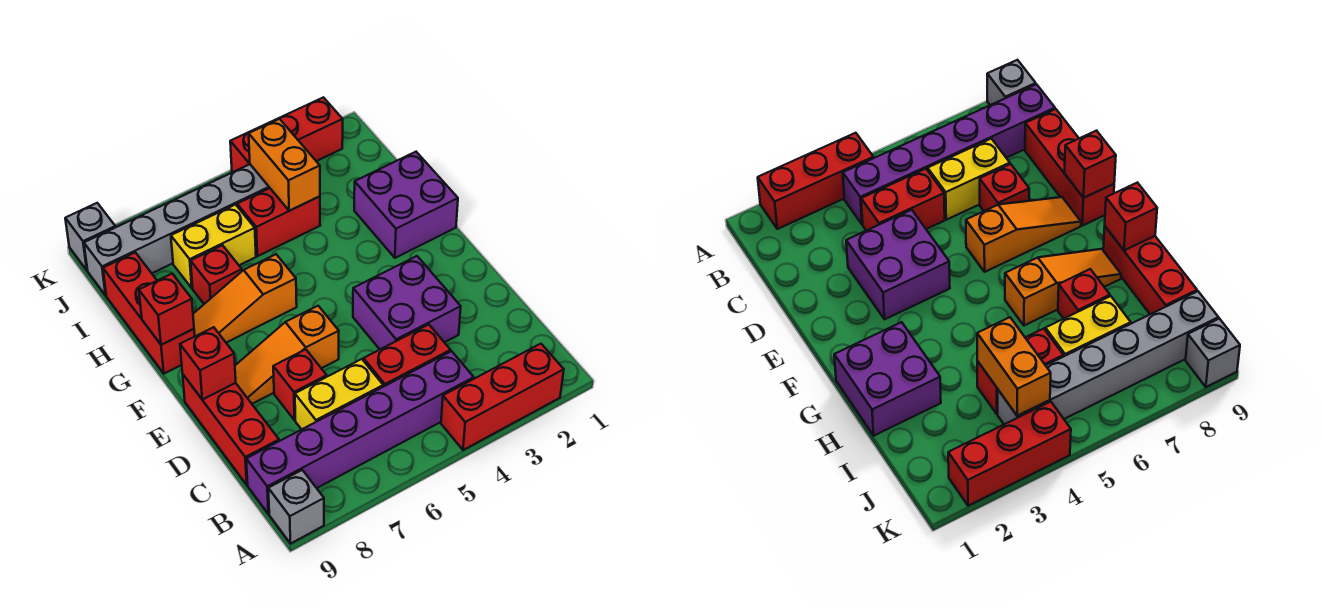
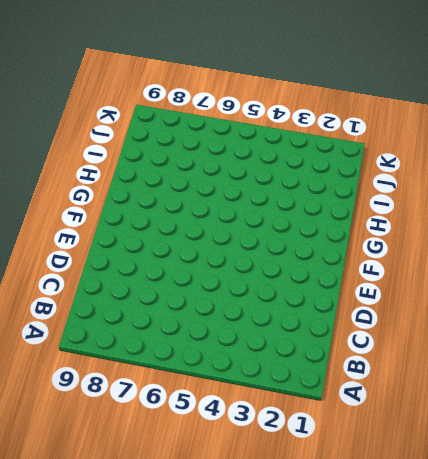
none -> red 1x3 brick [441,344,564,450]
none -> grey 1x1 brick [268,470,324,544]
none -> purple 1x6 brick [246,351,474,514]

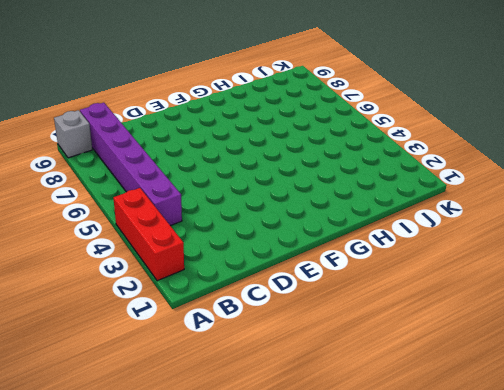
none -> red 1x2 brick [363,325,451,387]
none -> yellow 1x2 brick [295,359,383,429]
none -> red 1x3 brick [183,375,279,485]

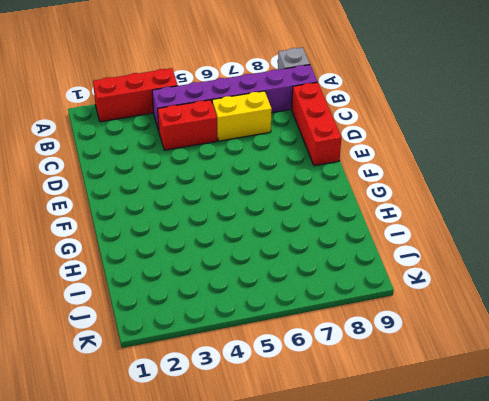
none -> purple 2x2 brick [353,256,461,349]
none -> red 1x1 brick [273,349,327,420]
none -> orange 1x3 slope [235,306,339,404]

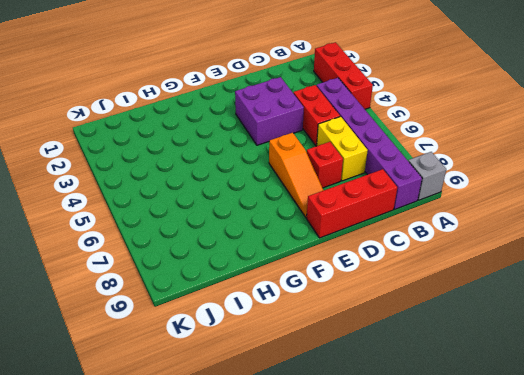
none -> purple 2x2 brick [354,152,458,258]
none -> orange 1x3 slope [193,254,297,343]
none -> red 1x3 brick [103,252,195,374]

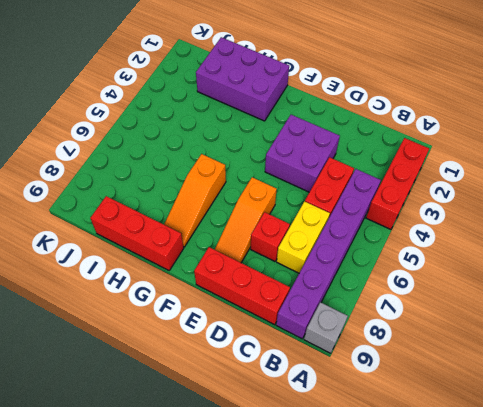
purple 2x3 brick [196,37,289,121] -> purple 2x2 brick [354,152,458,258]
none -> red 1x1 brick [191,245,242,304]
none -> red 1x2 brick [237,188,320,256]
none -> yellow 1x2 brick [171,205,256,288]

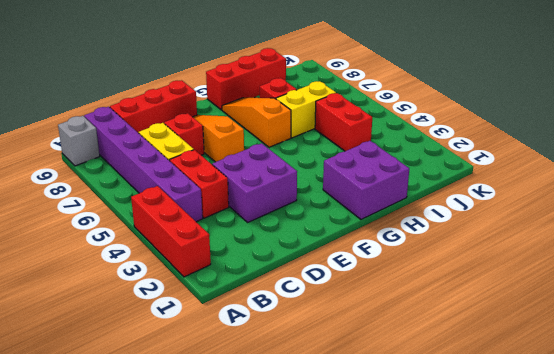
yellow 1x2 brick [276,81,336,138] -> yellow 1x2 brick turned to [171,205,256,288]
none -> grey 1x6 brick [84,164,270,295]
none -> red 1x3 brick [230,97,343,172]
none -> grey 1x1 brick [65,203,115,270]

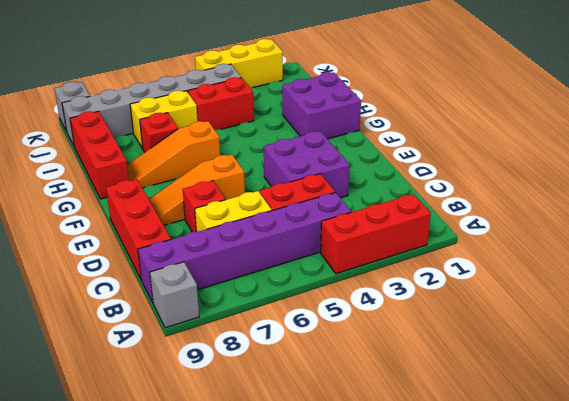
yellow 1x3 brick [195,39,283,88] -> red 1x3 brick [230,97,343,172]
none -> red 1x1 brick [180,327,236,400]
none -> red 1x1 brick [139,274,194,345]
none -> orange 1x2 brick [249,119,320,211]

